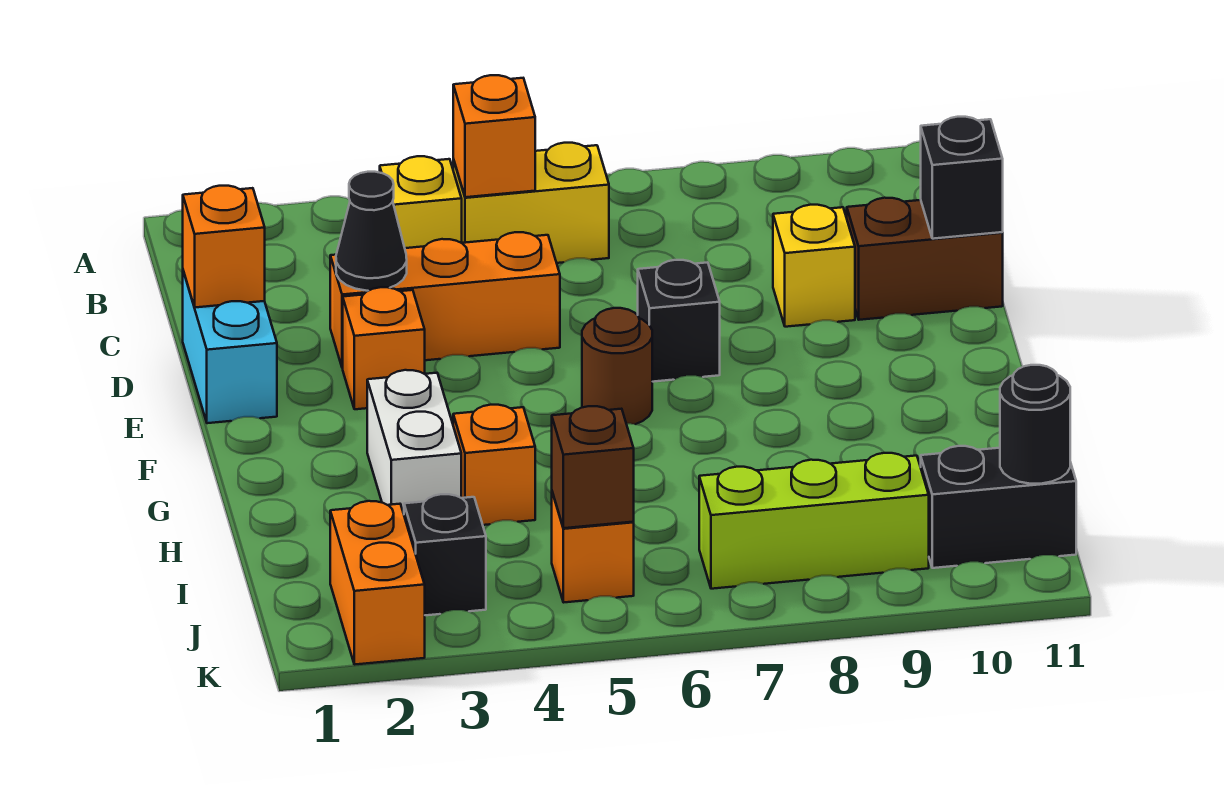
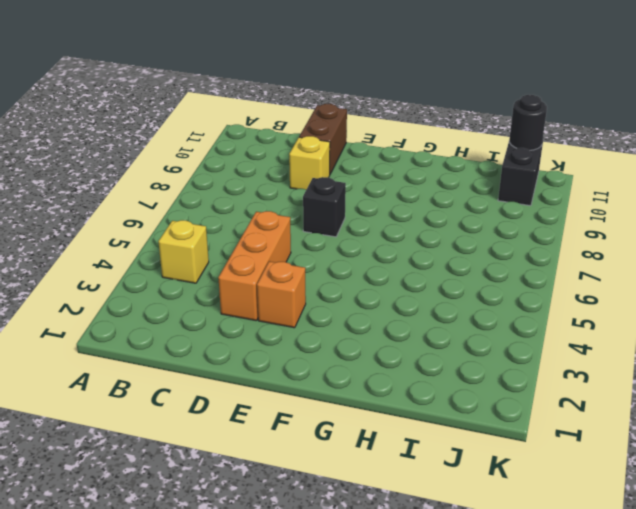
none -> yellow 1x2 brick [453,143,609,263]
none -> cyan 1x2 brick [183,271,277,423]
none -> brown 1x1 round brick [582,308,652,424]

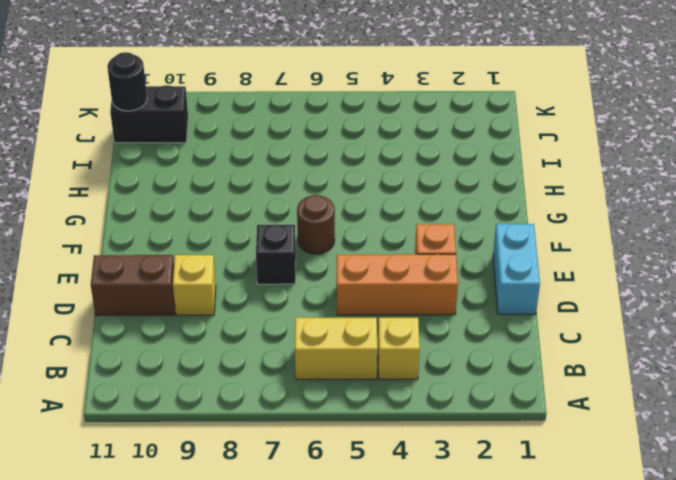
none -> white 1x2 brick [367,370,461,514]
none -> orange 1x1 brick [453,405,535,525]
none -> orange 1x2 brick [330,501,425,665]

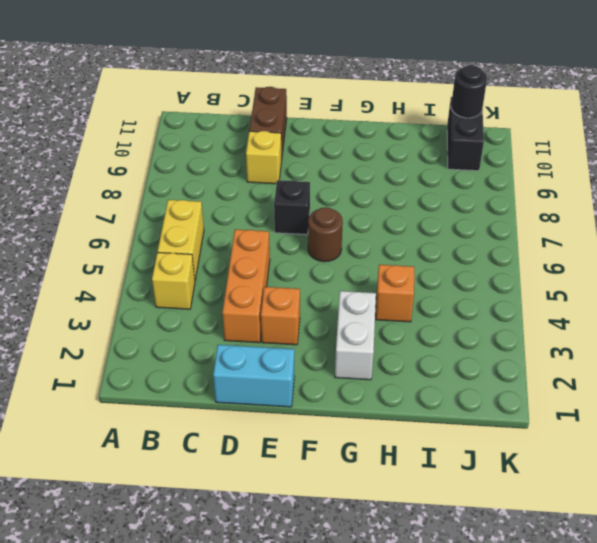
white 1x2 brick [335,291,376,380] -> white 1x2 brick turned to [367,370,461,514]
none -> orange 1x2 brick [330,501,425,665]
none -> black 1x1 brick [404,494,486,615]
none -> orange 1x1 brick [552,492,634,602]

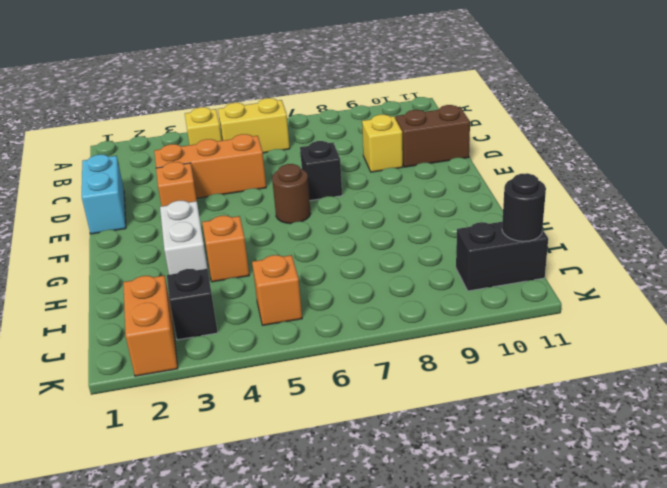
none -> lime 1x3 brick [699,453,929,589]
none -> orange 1x1 brick [453,75,535,197]
none -> orange 1x1 brick [183,186,265,307]

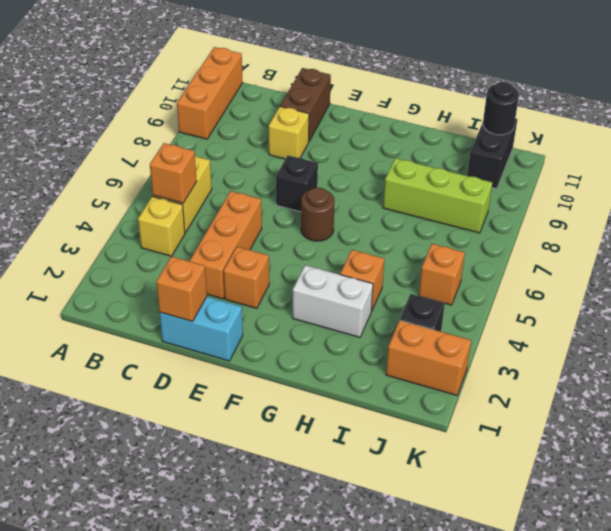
orange 1x3 brick [177,47,243,139] -> none
lime 1x3 brick [383,158,492,233] -> lime 1x3 brick turned to [699,453,929,589]
none -> black 1x1 cone [336,172,407,291]
none -> black 1x1 brick [921,117,1003,239]
none -> brown 1x1 brick [552,406,634,528]

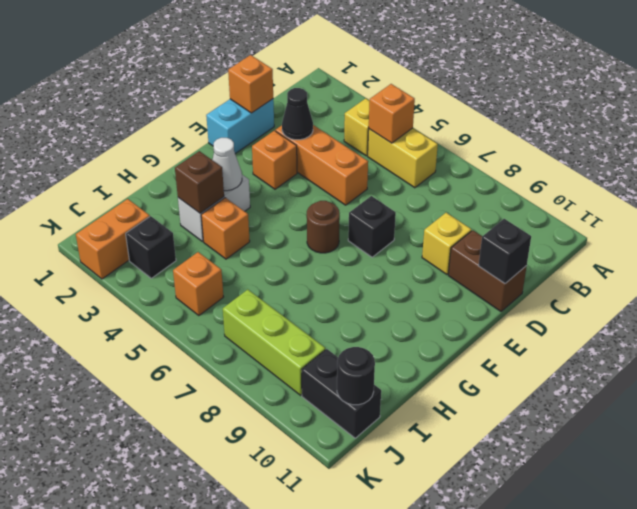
white 1x1 cone [213,138,242,191] -> none
brown 1x1 brick [175,151,224,213] -> brown 1x1 brick moved to [552,406,634,528]

